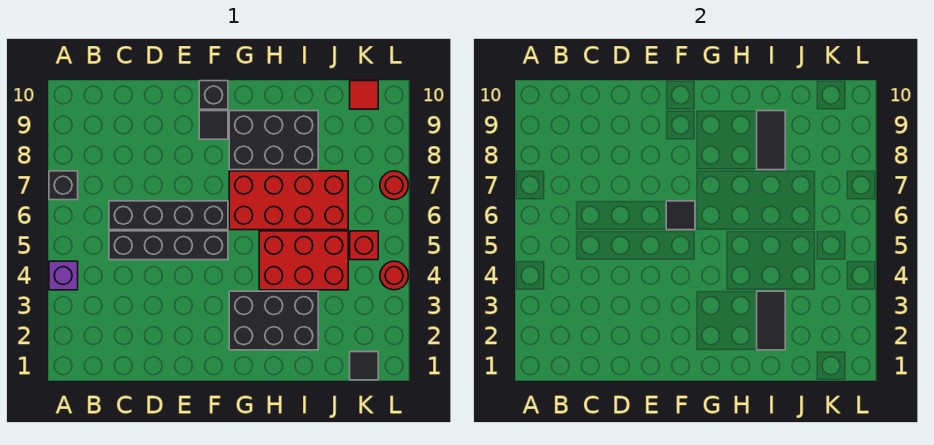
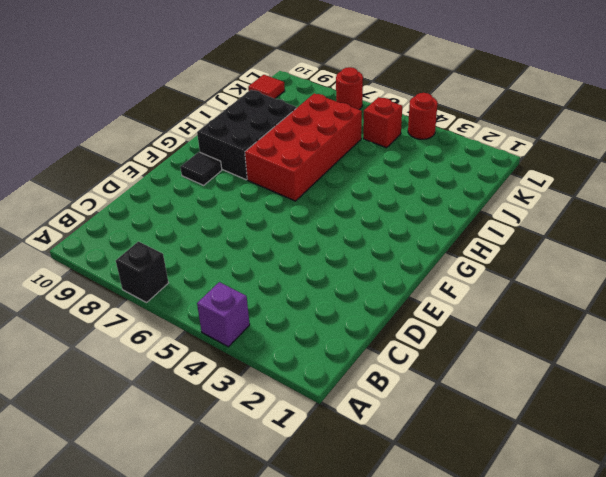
none -> black 1x4 brick [109,231,228,260]
none -> black 1x4 brick [109,201,228,230]
none -> black 1x1 brick [199,81,228,109]

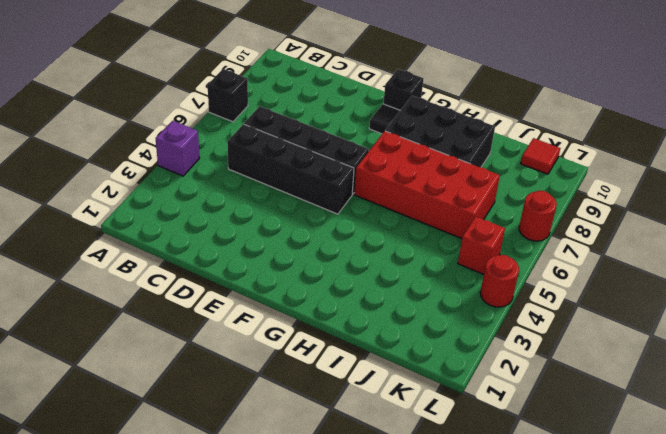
none -> black 2x3 brick [229,291,318,350]
none -> red 2x3 brick [259,231,348,290]
none -> black 1x1 tile [350,352,378,380]

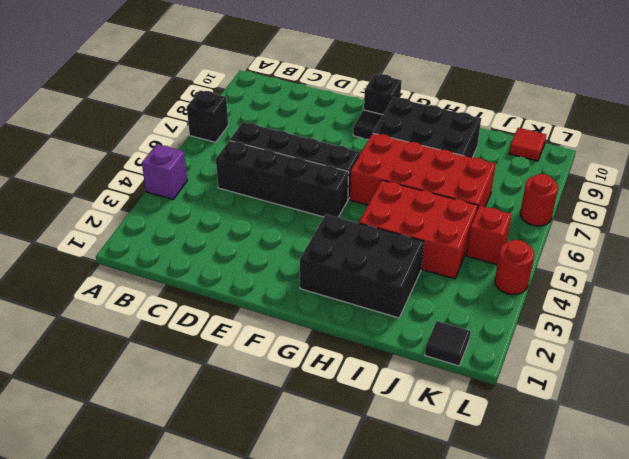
none -> black 1x1 tile [666,201,695,230]
none -> black 1x2 tile [757,291,785,350]
none -> black 1x2 tile [757,111,785,170]

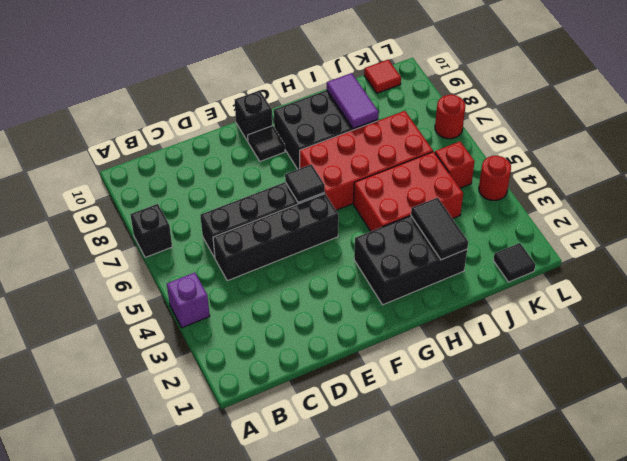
purple 1x2 tile [327,73,378,129] -> black 1x2 tile [757,111,785,170]

